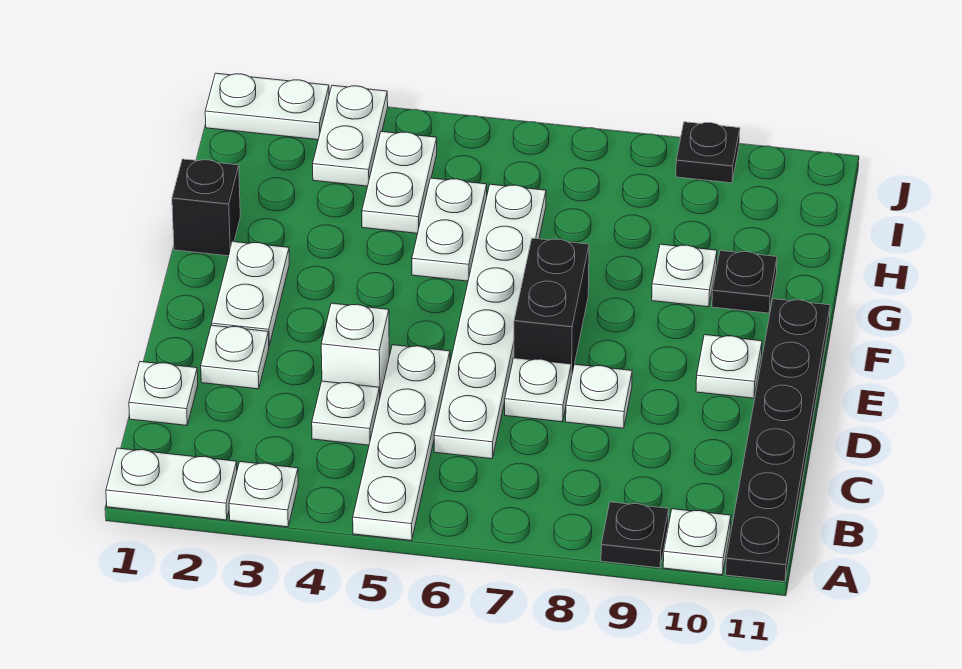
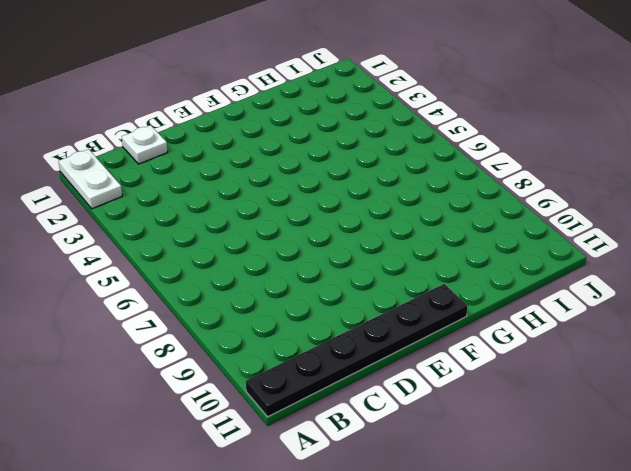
none -> white 1x1 plate [229,462,298,527]
none -> white 1x4 plate [353,345,450,541]
none -> black 1x1 plate [601,502,669,568]

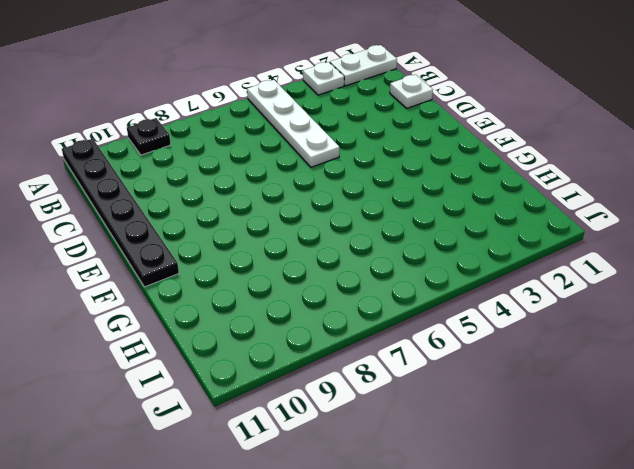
none -> white 1x1 plate [663,509,731,575]
none -> white 1x1 plate [312,381,380,445]
none -> white 1x6 plate [434,184,546,459]

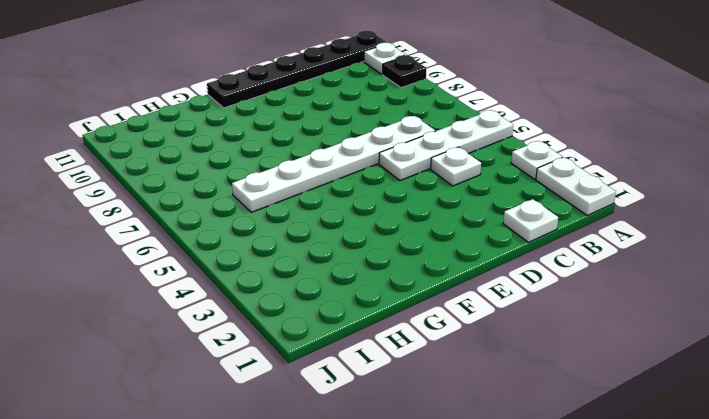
none -> white 1x1 plate [201,325,269,389]
none -> white 1x1 brick [321,303,389,396]
none -> white 1x1 plate [505,358,571,422]

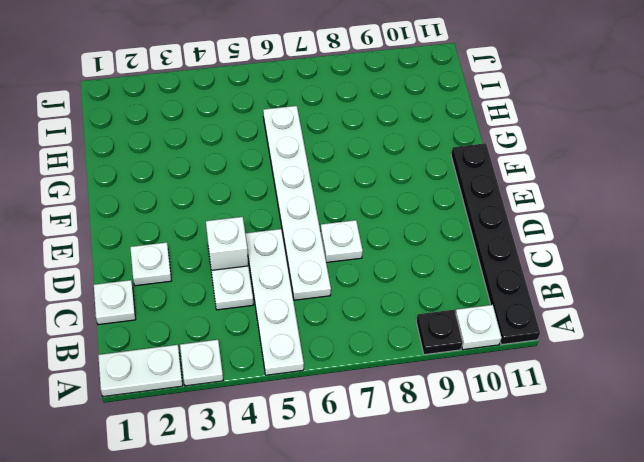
none -> white 1x1 plate [566,364,632,428]
none -> white 1x2 plate [212,242,289,345]
none -> black 1x2 brick [514,238,589,378]

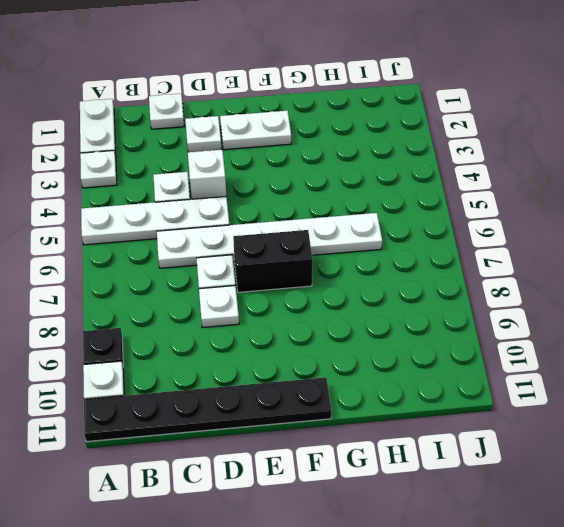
none -> white 1x1 plate [696,335,762,398]
none -> black 1x1 brick [172,159,240,256]
none -> white 1x2 plate [412,178,487,281]

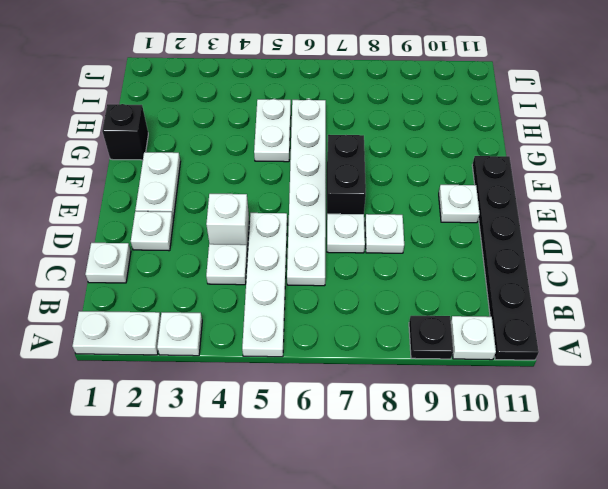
none -> white 1x1 plate [652,244,717,307]
none -> black 1x1 plate [712,251,777,313]
none -> white 1x2 plate [362,131,437,233]

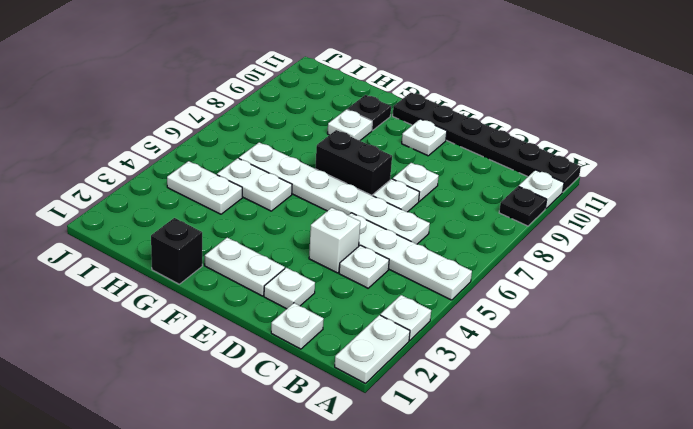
none -> white 1x2 plate [313,85,388,186]
none -> white 1x2 plate [205,73,329,140]
none -> black 1x1 plate [676,122,740,183]

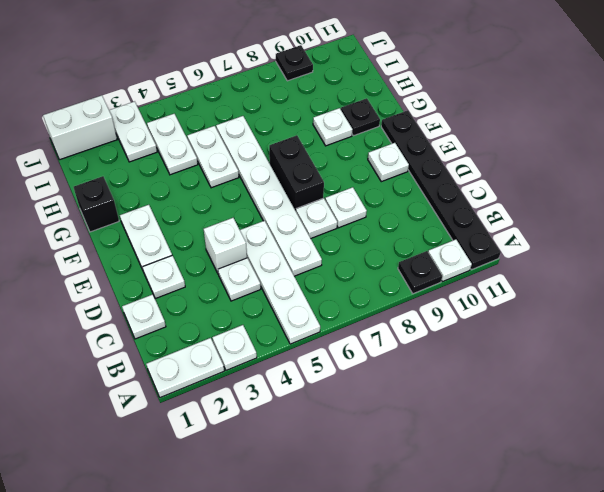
white 1x2 brick [43,95,117,160] -> white 1x2 plate [205,73,329,140]

